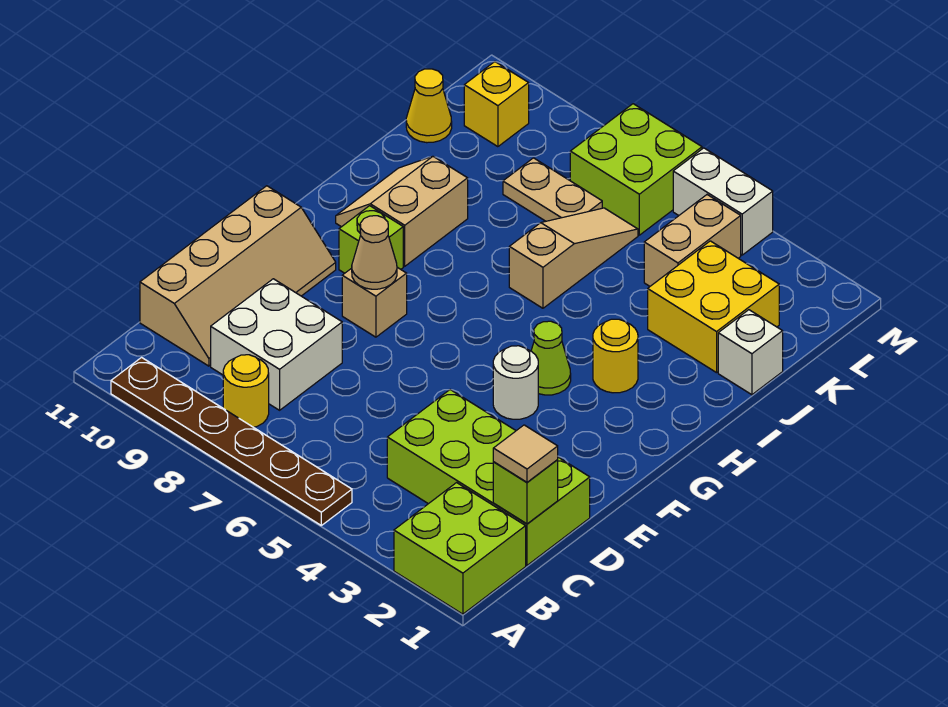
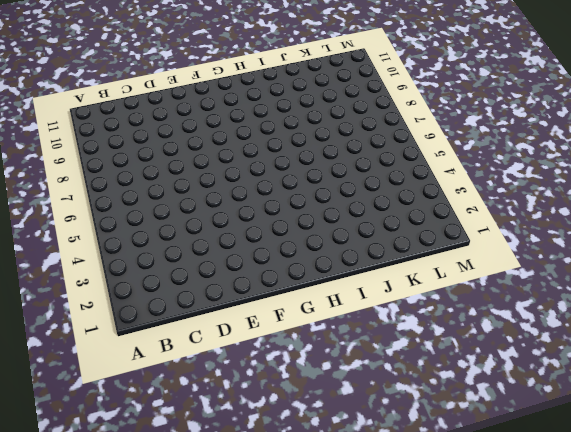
none -> lime 2x2 brick [394,483,526,614]
none -> brown 1x6 plate [111,358,352,525]
none -> yellow 1x1 round brick [223,355,269,427]

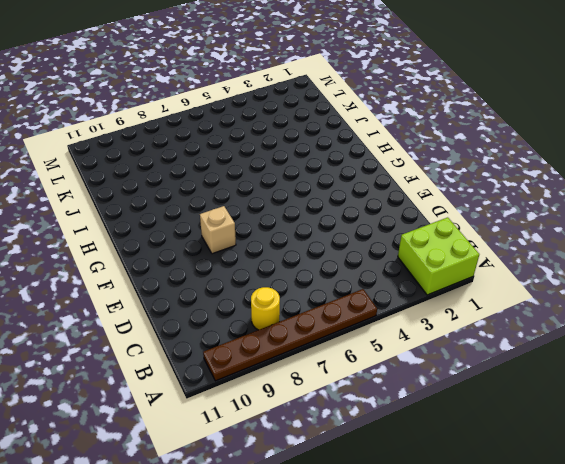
none -> lime 2x4 brick [387,390,590,565]
none -> white 2x2 brick [211,279,342,410]
none -> tan 2x4 slope [140,186,336,366]

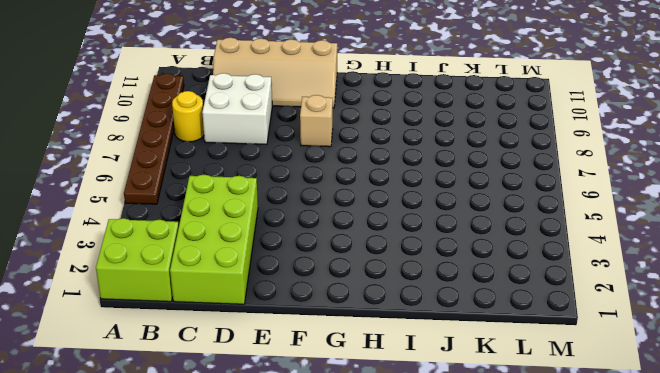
none -> white 1x1 round brick [493,346,538,419]
none -> lime 1x1 cone [531,321,571,395]
none -> lime 1x1 brick [339,206,403,273]

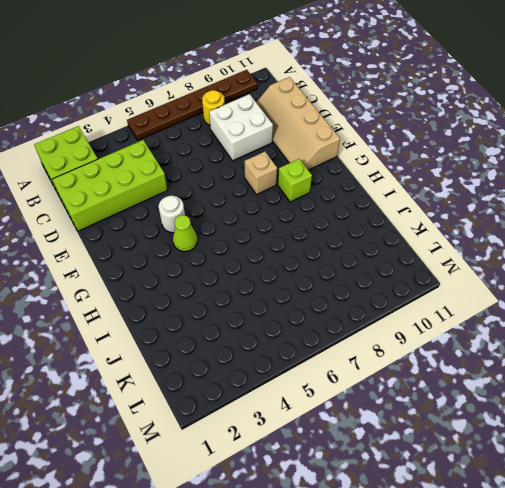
none -> yellow 1x1 round brick [593,319,638,393]
none -> tan 2x2 slope [336,157,468,266]
none -> tan 1x3 slope [509,208,638,308]

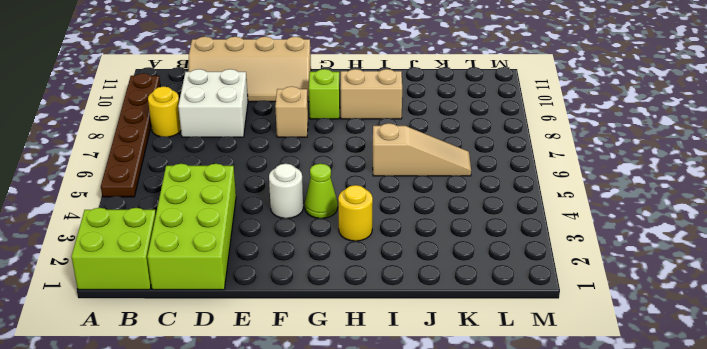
none -> white 1x1 brick [718,310,783,395]
none -> yellow 2x2 brick [648,241,779,373]
none -> tan 1x2 brick [644,195,741,286]

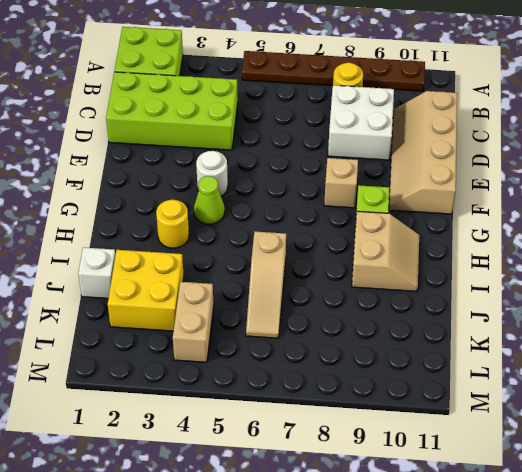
none -> tan 1x2 plate [503,158,602,221]
none -> yellow 1x1 cone [406,69,452,143]
none -> lime 2x2 brick [570,104,702,235]

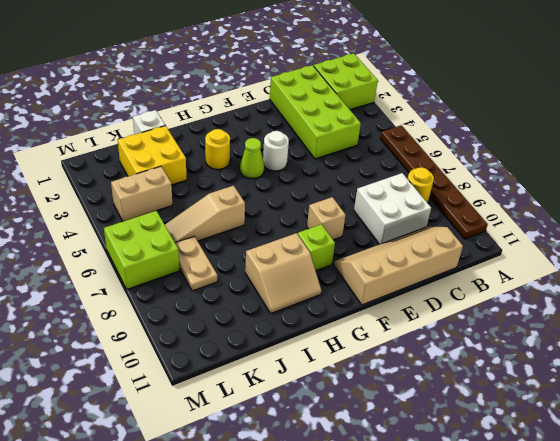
none -> yellow 1x1 cone [406,69,452,143]
none -> yellow 1x1 brick [464,62,529,147]
none -> white 1x2 brick [673,148,773,255]

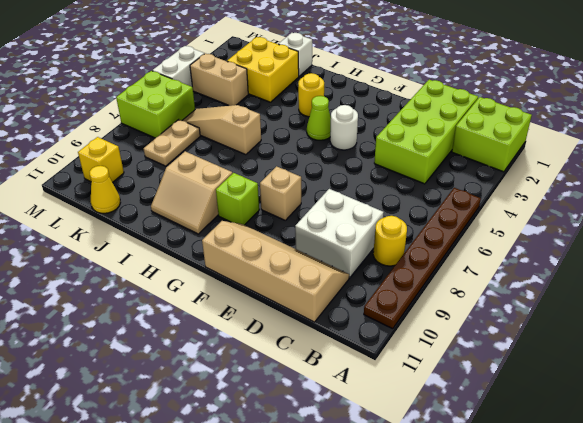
none -> lime 1x1 brick [493,460,558,524]
none -> tan 1x1 cone [352,216,397,289]
none -> tan 1x1 tile [493,425,558,482]

